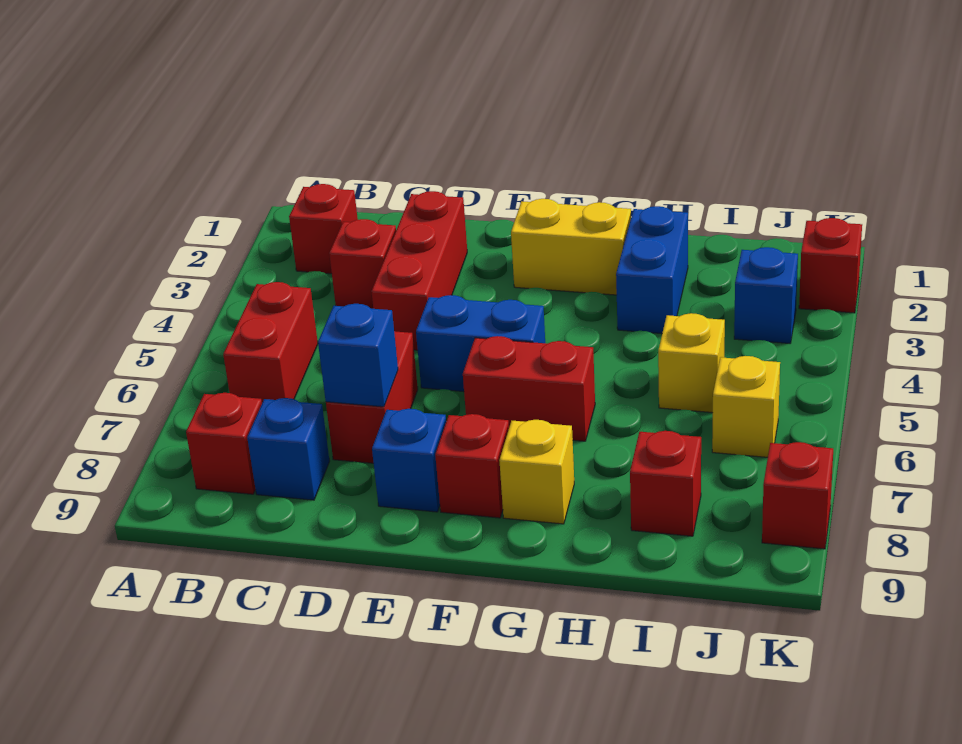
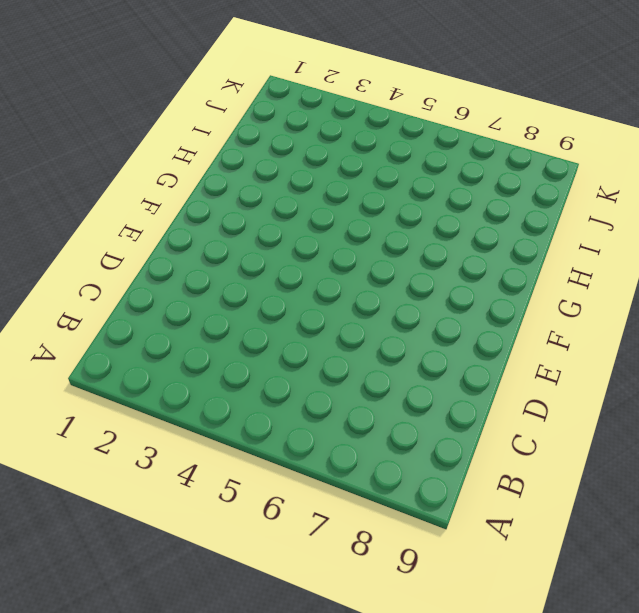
none -> red 1x1 brick [289,184,358,274]
none -> red 1x2 brick [223,282,318,403]
none -> red 1x1 brick [186,393,262,494]

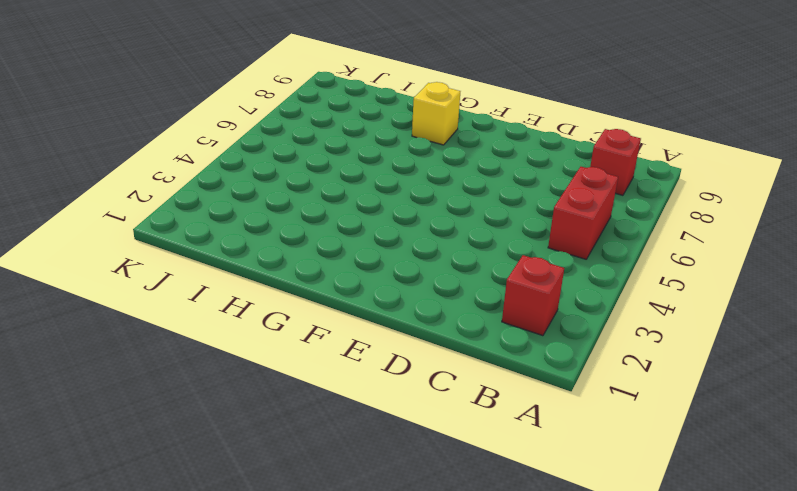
none -> red 1x1 brick [329,219,396,309]
none -> blue 1x1 brick [247,398,329,500]
none -> red 1x3 brick [371,191,467,350]

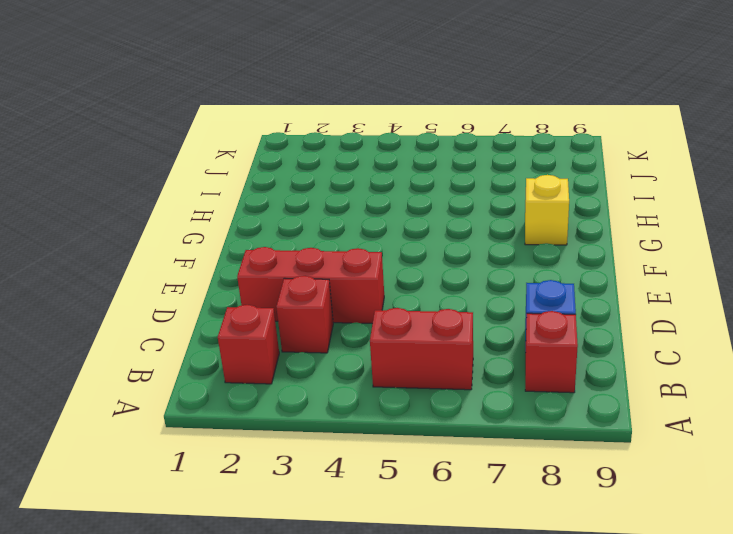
none -> red 1x2 brick [326,331,418,463]
none -> blue 1x2 brick [416,295,545,392]
none -> blue 1x1 brick [372,409,446,512]

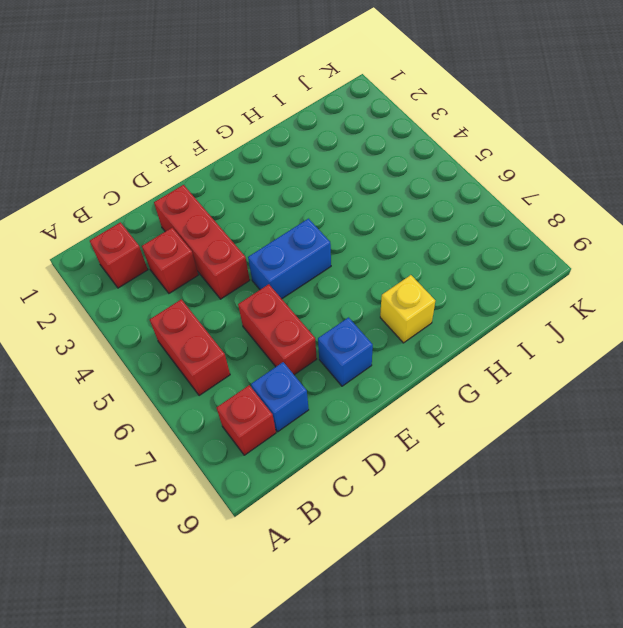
none -> yellow 1x2 brick [511,199,631,295]
none -> red 1x2 brick [463,336,595,441]
none -> red 1x1 brick [435,414,509,518]

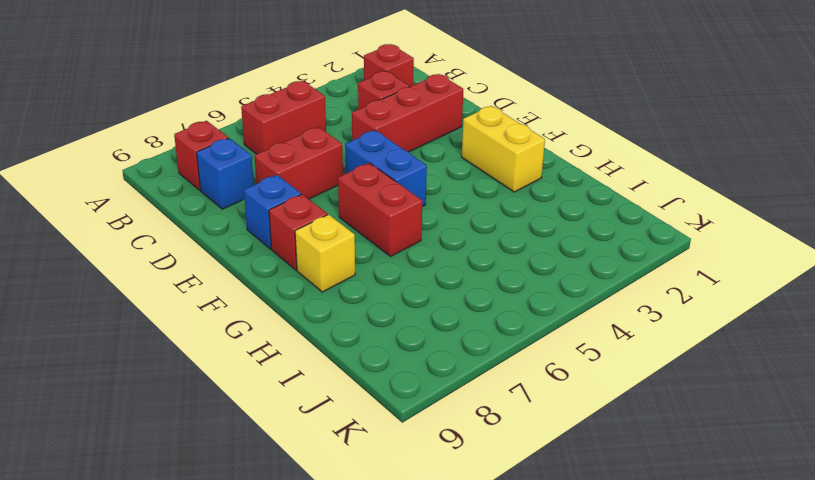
none -> blue 1x2 brick [616,206,688,334]
none -> yellow 1x1 brick [658,313,725,413]
none -> red 1x1 brick [630,431,701,536]

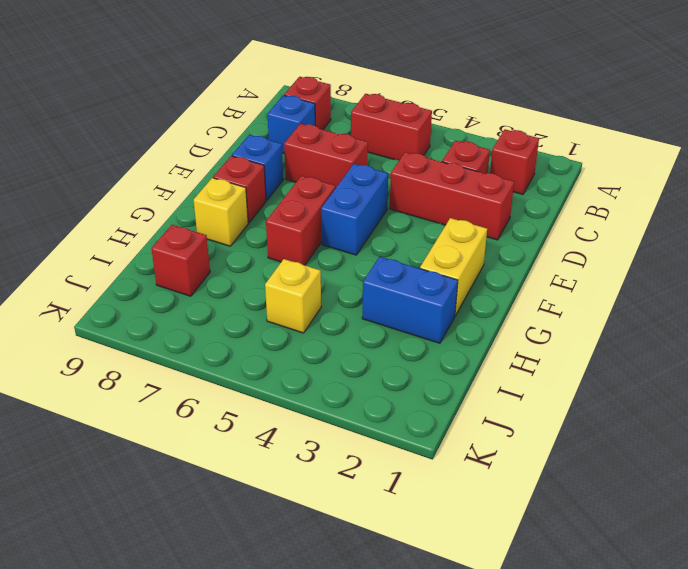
none -> blue 1x1 brick [734,247,798,343]
none -> yellow 1x1 brick [712,356,780,457]
none -> red 1x1 brick [799,218,862,313]

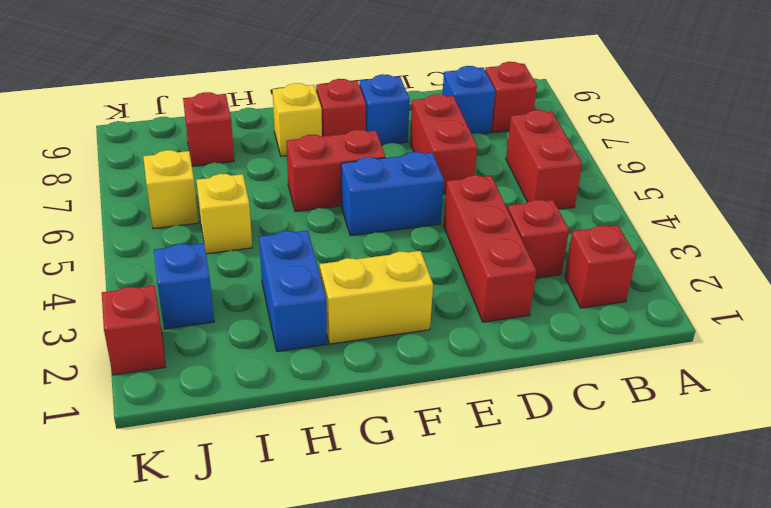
none -> red 1x1 brick [762,442,833,549]
none -> blue 1x1 brick [318,304,398,407]

